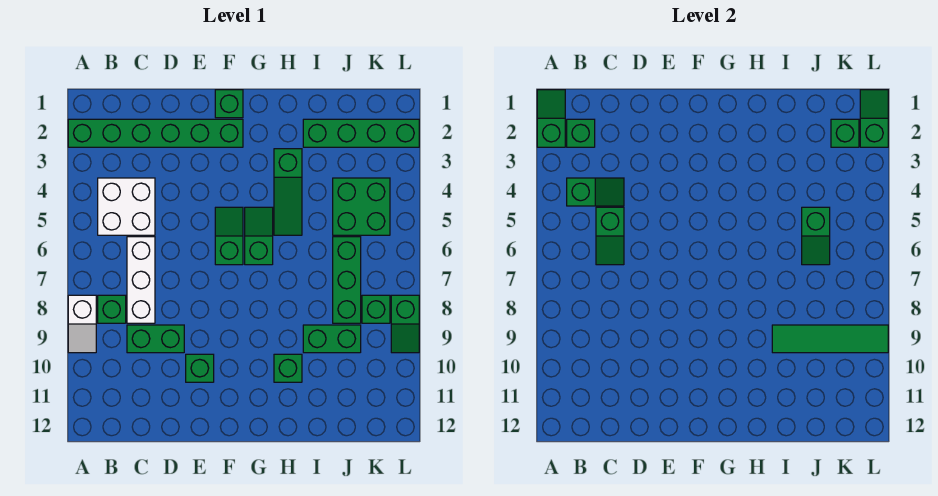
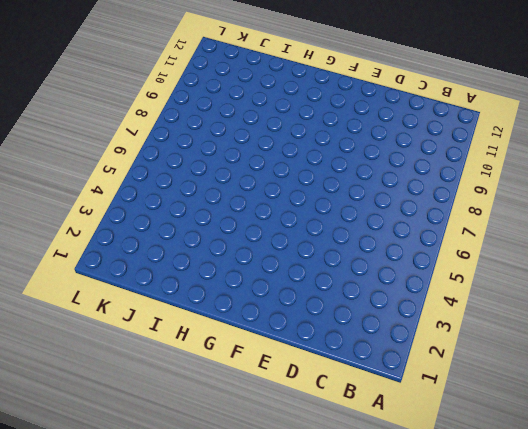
none -> green 1x6 brick [68,119,243,147]
none -> white 1x2 slope [68,295,96,353]
none -> white 2x2 brick [98,178,155,235]

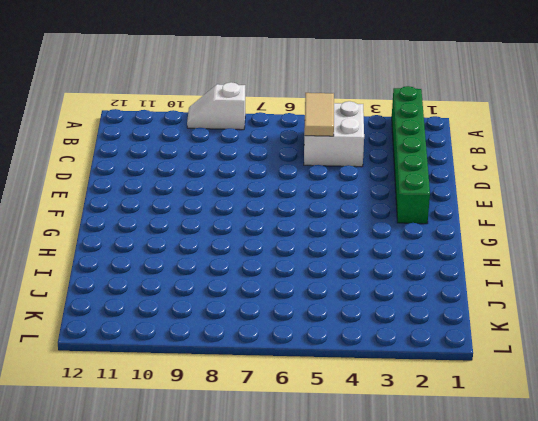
tan 1x2 tile [305,93,334,136] -> green 1x2 slope [596,207,624,265]
none -> green 1x1 brick [98,295,126,323]
none -> white 1x3 brick [127,237,155,323]
none -> green 1x2 brick [127,325,184,353]

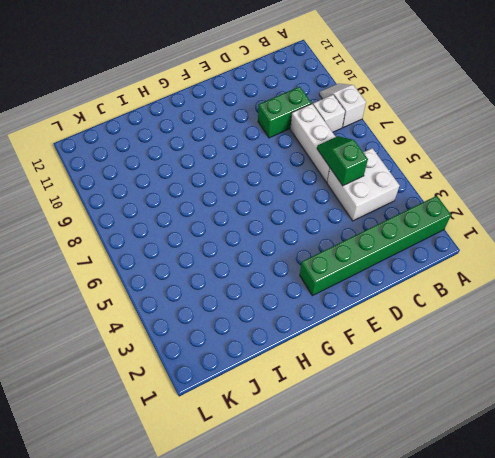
white 1x1 brick [313,95,345,132] -> green 1x1 brick [98,295,126,323]
none -> green 1x1 brick [186,354,214,382]
none -> green 1x1 brick [215,90,243,118]
none -> green 1x2 slope [215,207,243,265]

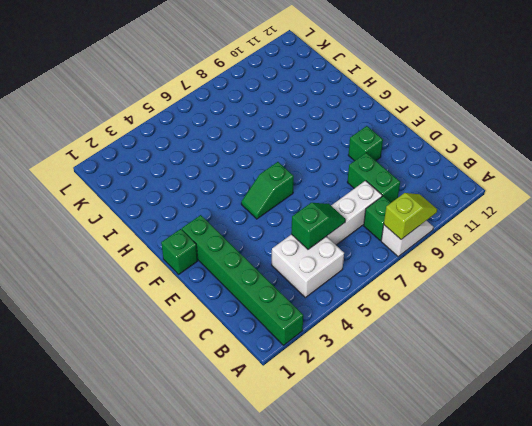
lime 1x2 slope [384,193,437,239] -> none
none -> green 1x2 slope [245,207,273,265]
none -> green 1x3 slope [274,149,302,235]
none -> green 1x1 brick [274,354,302,382]

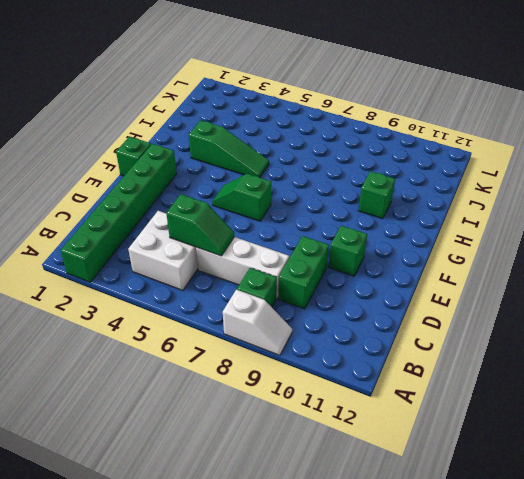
none -> green 1x2 slope [245,207,273,265]
none -> green 1x4 brick [303,119,419,147]
none -> green 1x2 brick [303,325,361,353]

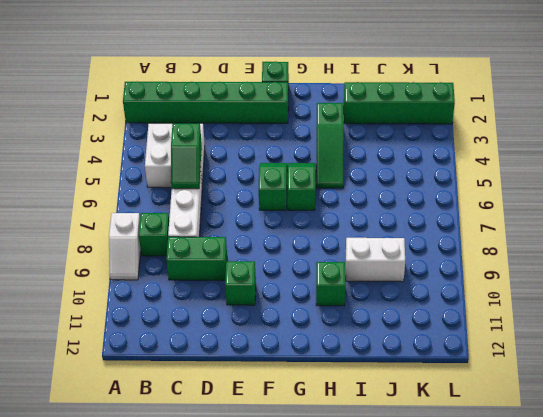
white 1x2 brick [346,238,405,282] -> green 1x2 brick [303,325,361,353]
none -> green 2x2 brick [333,178,390,235]
none -> green 1x3 brick [333,237,361,323]
none -> green 1x1 brick [362,295,390,323]

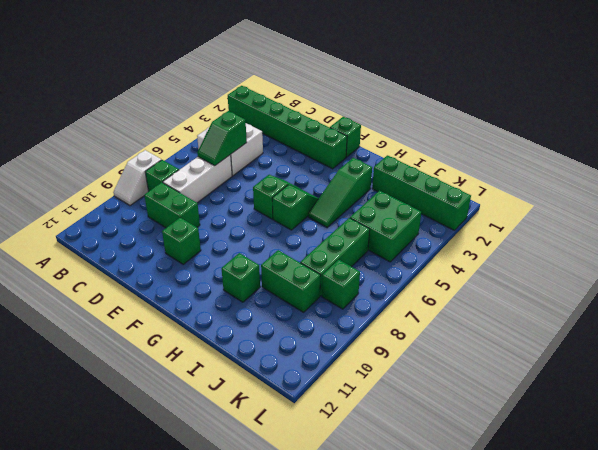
none -> green 1x2 slope [391,295,419,353]
none -> green 1x2 slope [537,90,565,147]
none -> green 1x1 brick [567,119,595,147]

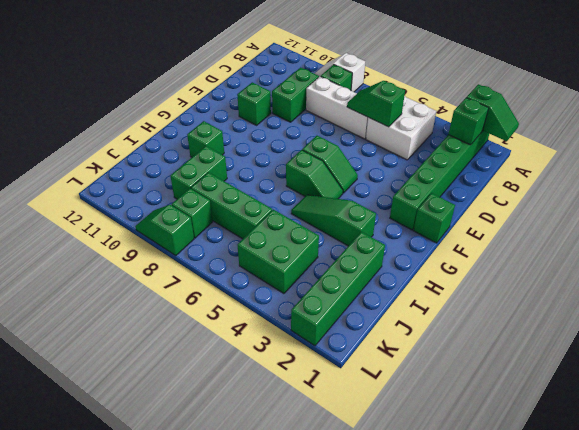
none -> green 1x2 slope [567,178,624,206]
none -> green 1x4 tile [772,325,888,353]
none -> green 1x2 slope [802,207,830,265]

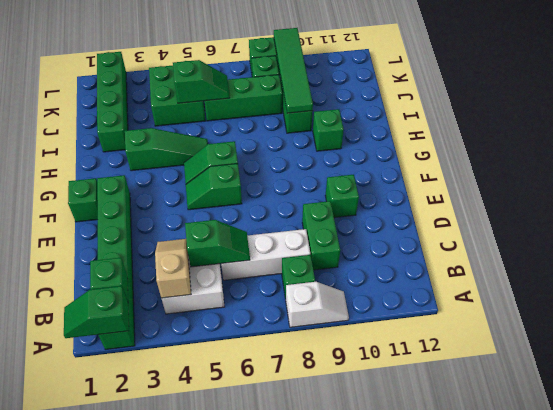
tan 1x2 slope [155,239,191,298] -> green 1x2 slope [567,178,624,206]
none -> green 1x1 brick [831,119,859,147]
none -> green 1x2 slope [860,90,888,147]

